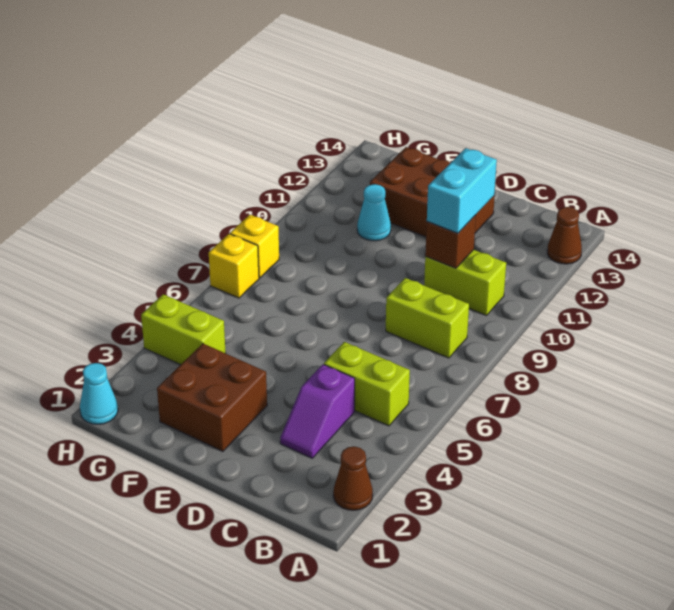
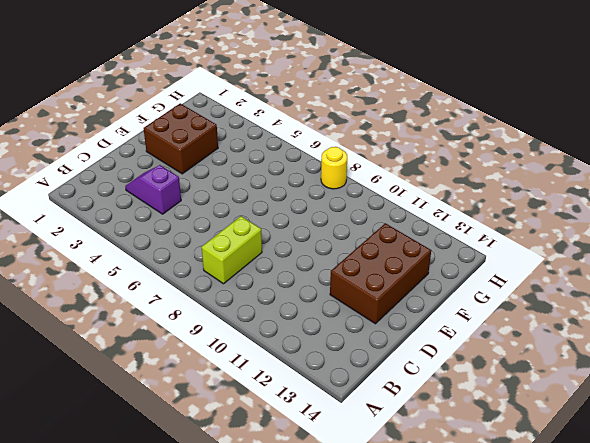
yellow 1x1 round brick [321,147,347,189] -> yellow 1x1 brick [230,215,279,278]
none -> brown 1x1 cone [333,446,373,510]
none -> brown 1x1 cone [547,207,582,264]
none -> lime 1x2 brick [324,342,410,426]

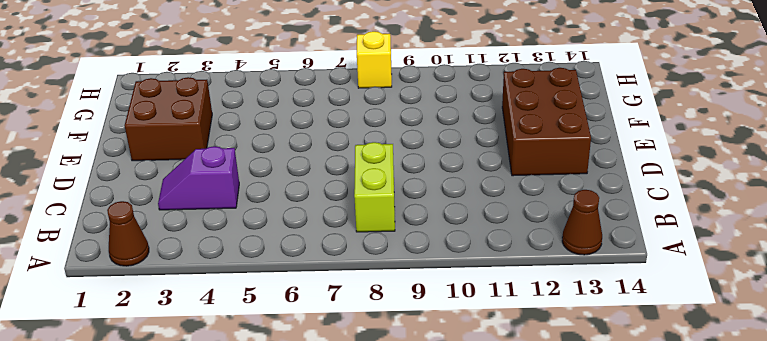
none -> lime 1x2 brick [324,342,410,426]
none -> lime 1x2 brick [424,250,506,316]
none -> cyan 1x1 cone [357,184,391,241]

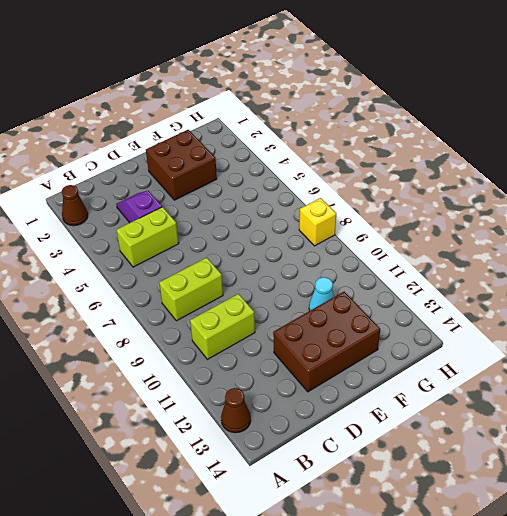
none -> lime 1x2 brick [141,294,226,365]
none -> cyan 1x1 cone [80,363,118,424]
none -> yellow 1x1 brick [209,234,259,298]

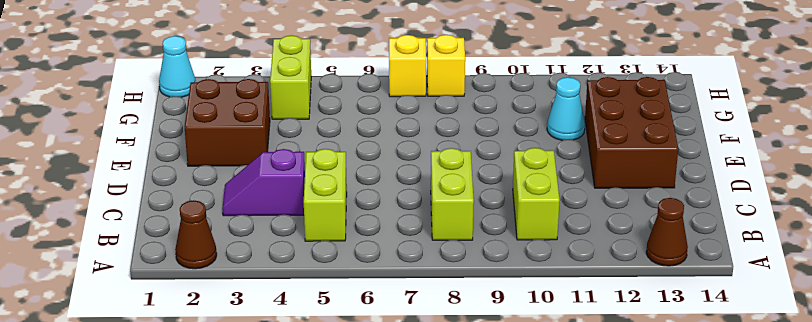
none -> brown 1x1 brick [425,215,476,268]
none -> cyan 1x2 brick [427,148,497,233]

